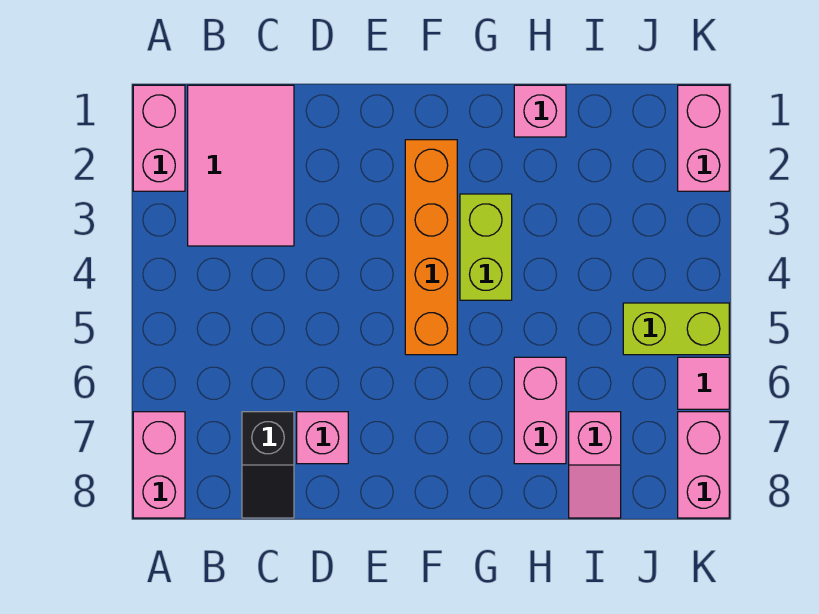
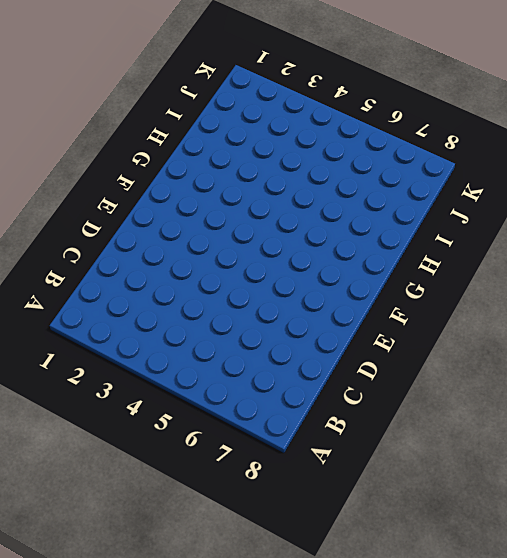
none -> pink 1x2 brick [133,85,185,191]
none -> pink 1x2 brick [133,412,185,518]
none -> pink 2x3 tile [188,85,294,246]

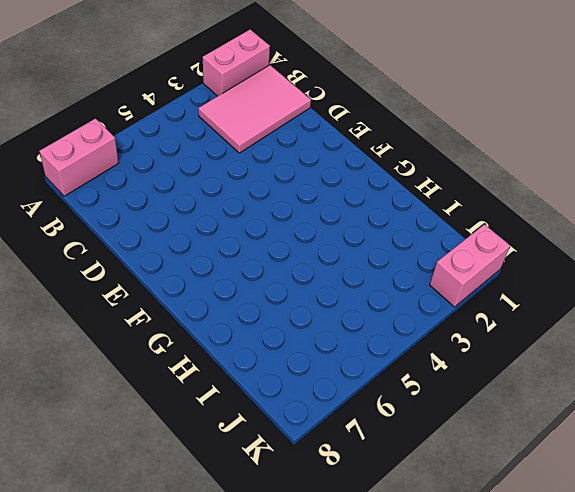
none -> black 1x2 slope [242,412,294,518]
none -> pink 1x1 brick [297,412,348,464]
none -> orange 1x4 brick [405,140,457,355]

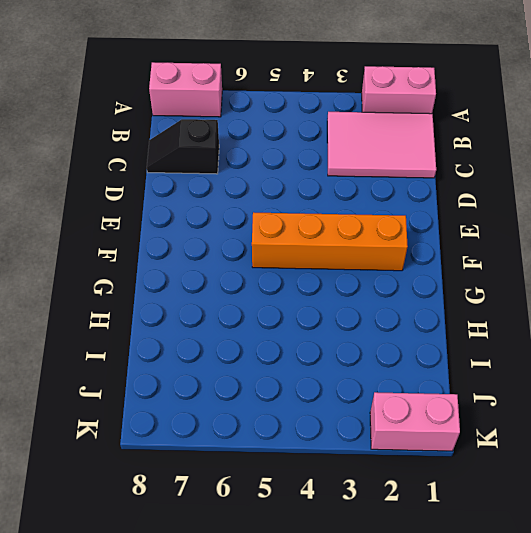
none -> pink 1x1 brick [297,412,348,464]
none -> lime 1x2 brick [460,194,512,300]
none -> pink 1x1 brick [514,85,566,137]

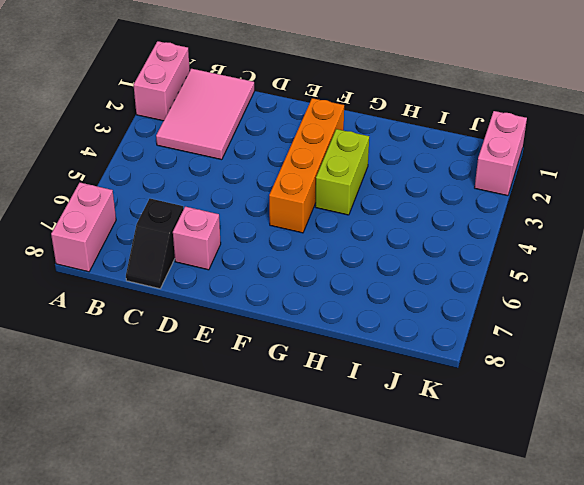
none -> pink 1x1 brick [514,85,566,137]
none -> pink 1x2 brick [514,357,566,464]
none -> pink 1x2 slope [569,412,621,518]

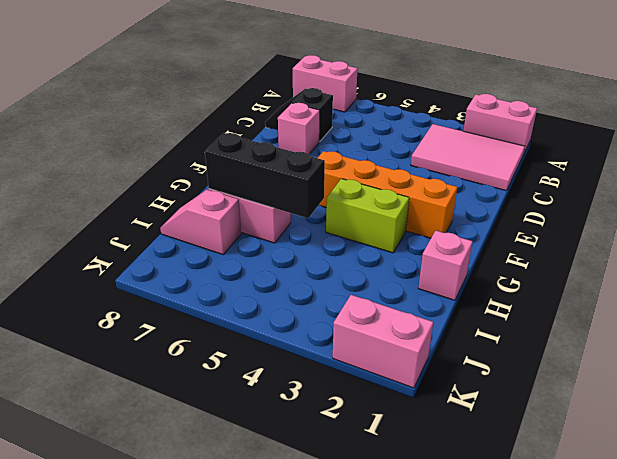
black 1x3 brick [205,133,325,218] -> none
none -> lime 1x2 brick [623,303,729,355]
none -> pink 1x1 tile [678,357,729,409]
none -> pink 1x2 brick [678,412,729,518]

